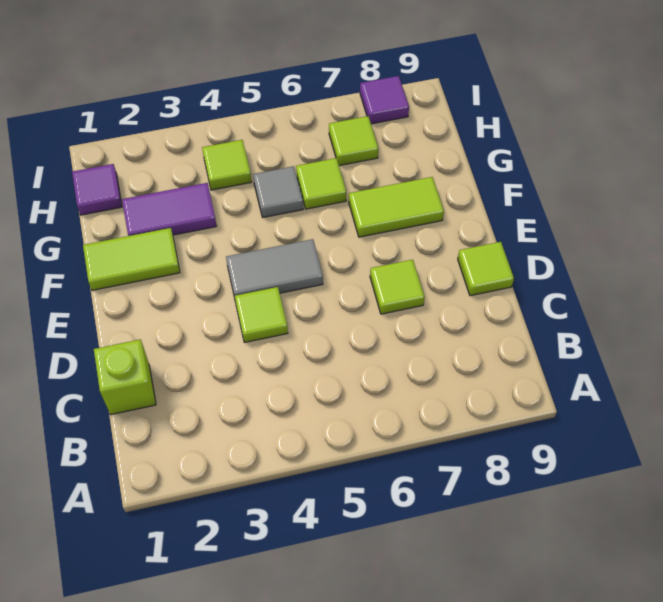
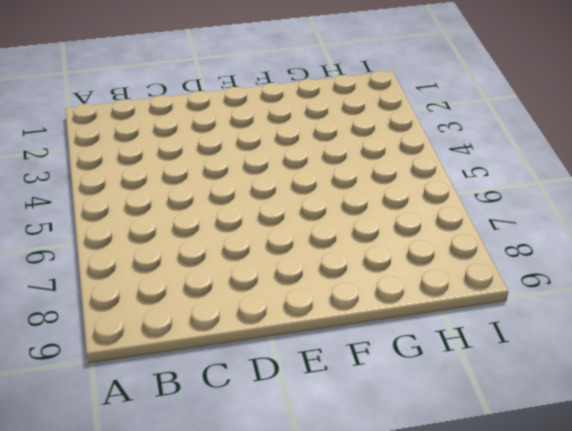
none -> lime 1x1 brick [94,339,156,415]
none -> lime 1x1 tile [235,287,288,342]
none -> lime 1x1 tile [370,260,425,314]

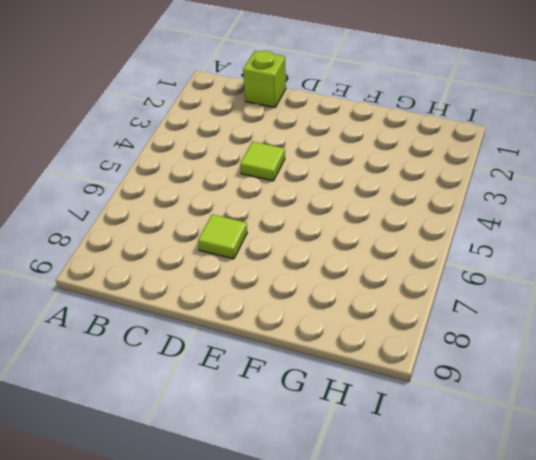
none -> lime 1x1 tile [458,242,514,296]
none -> grey 1x2 tile [226,239,323,298]
none -> lime 1x2 tile [83,228,180,290]

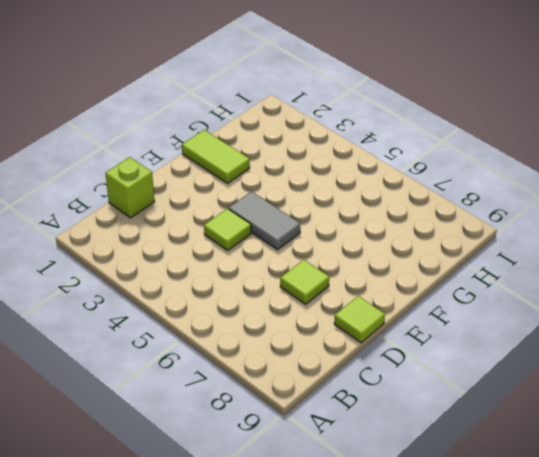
none -> lime 1x2 tile [349,177,444,237]
none -> purple 1x2 tile [122,183,217,236]
none -> grey 1x1 tile [253,166,303,217]

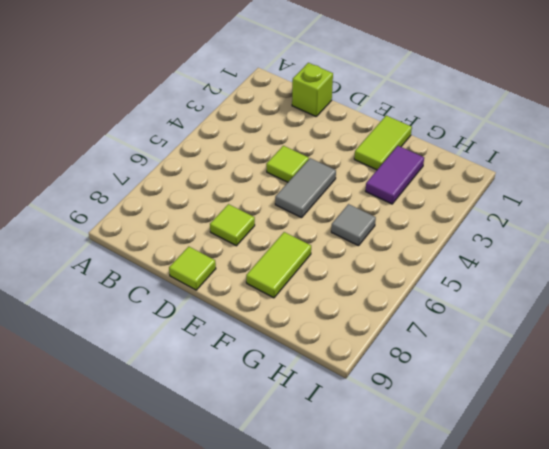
none -> lime 1x1 tile [296,158,346,209]
none -> purple 1x1 tile [72,164,122,215]
none -> lime 1x1 tile [202,140,252,190]

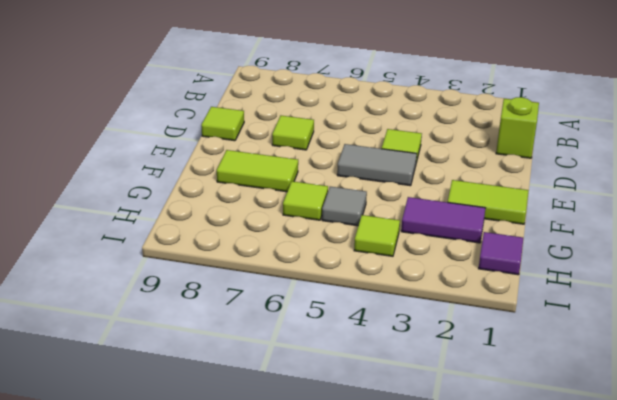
none -> lime 1x1 tile [329,116,378,166]
none -> purple 1x1 tile [360,76,409,124]

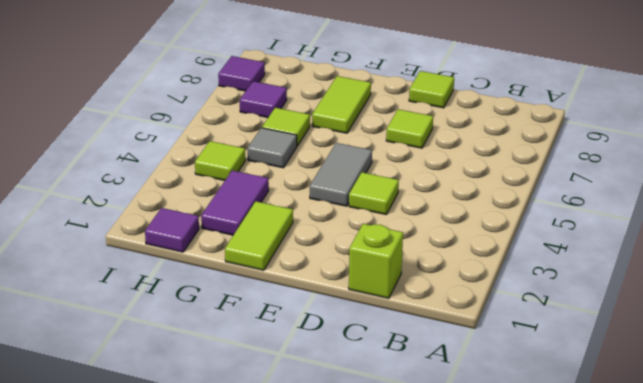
purple 1x1 tile [240,81,287,118] -> lime 1x1 tile [329,116,378,166]

